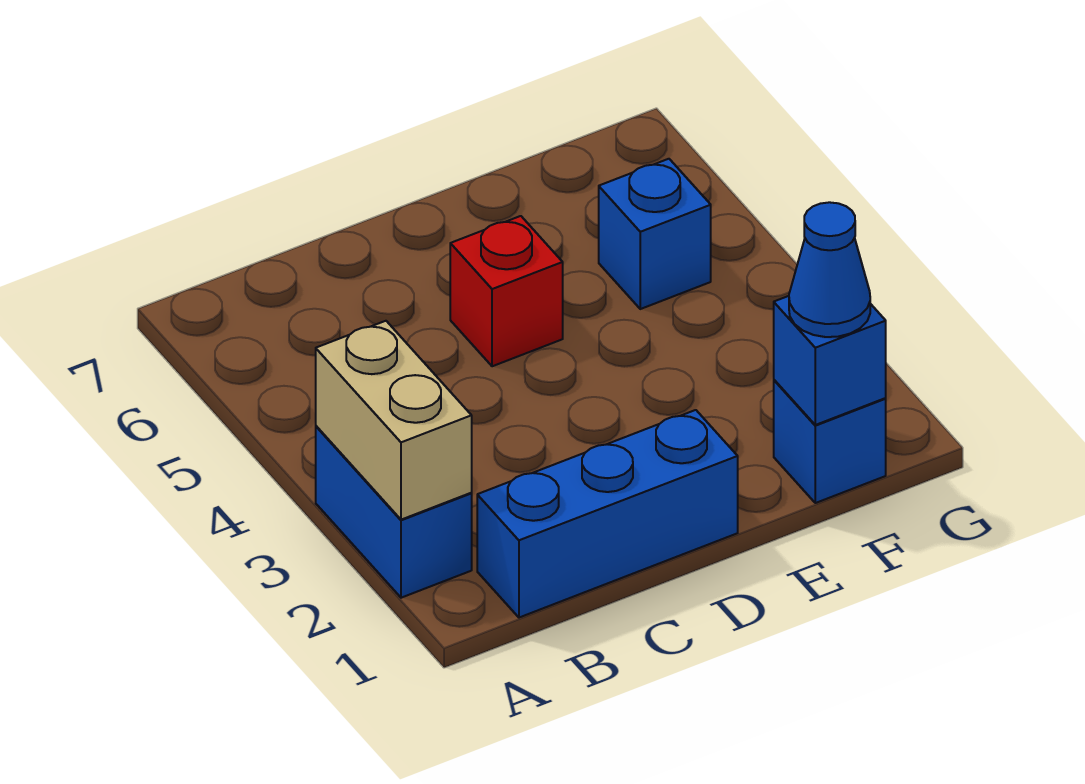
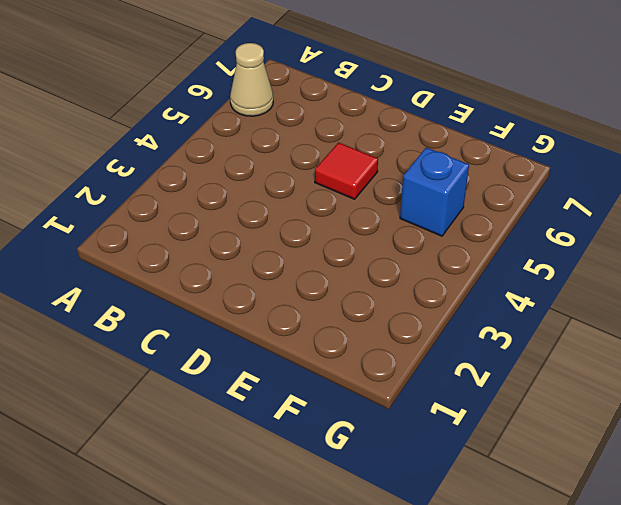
tan 1x1 cone [230,43,273,116] -> none
red 1x1 tile [315,143,378,199] -> red 1x1 brick [450,216,563,366]
none -> blue 1x2 brick [316,426,472,598]
none -> blue 1x3 brick [477,410,738,618]

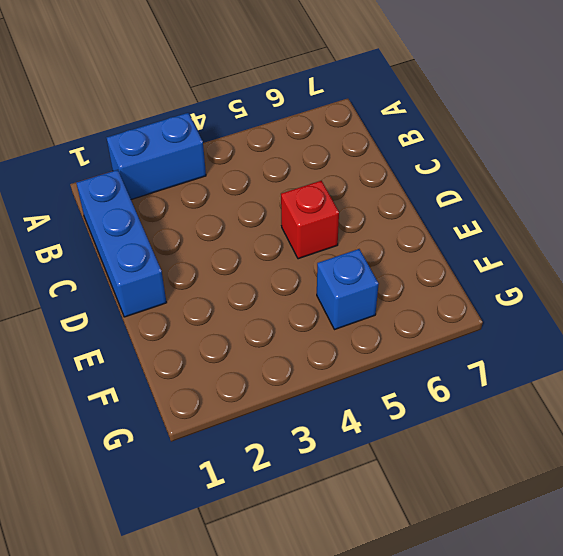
none -> blue 1x1 brick [774,380,886,503]
none -> tan 1x2 brick [316,321,472,520]

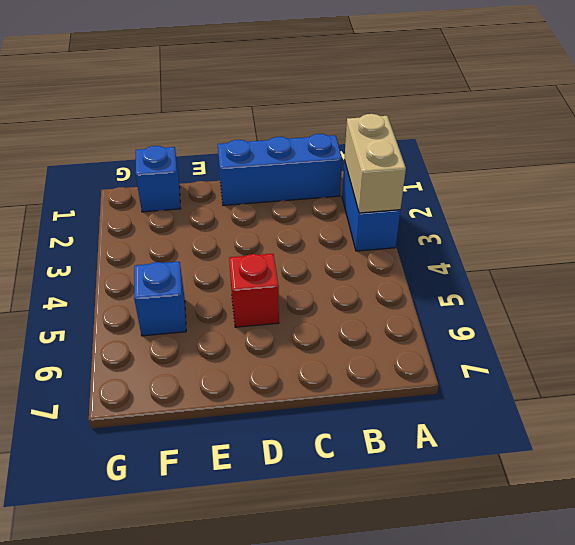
none -> blue 1x1 brick [774,296,886,425]
none -> blue 1x1 cone [789,202,870,337]

